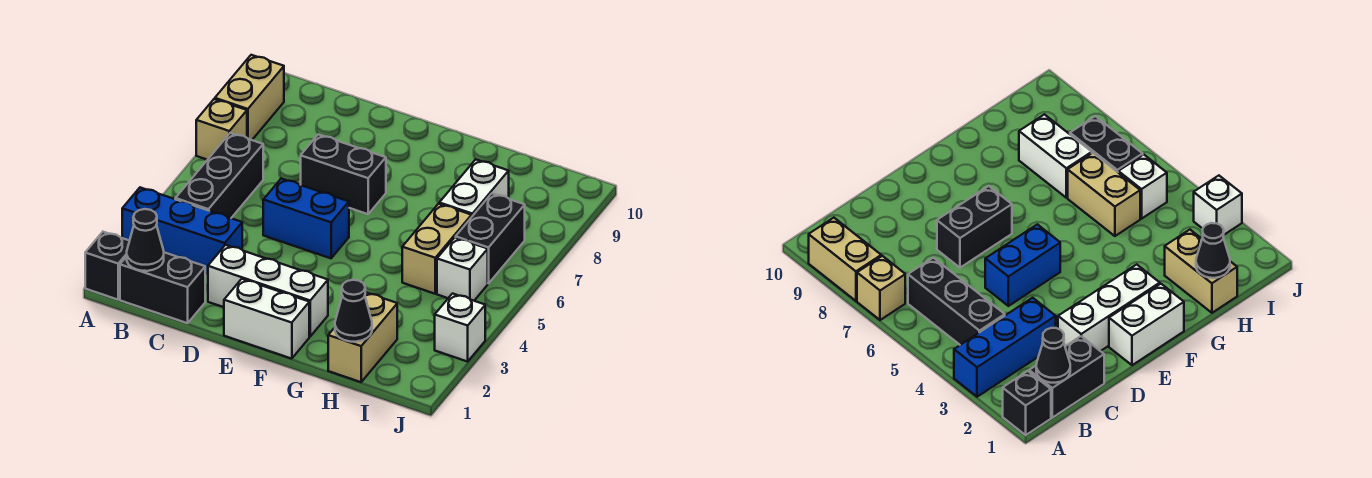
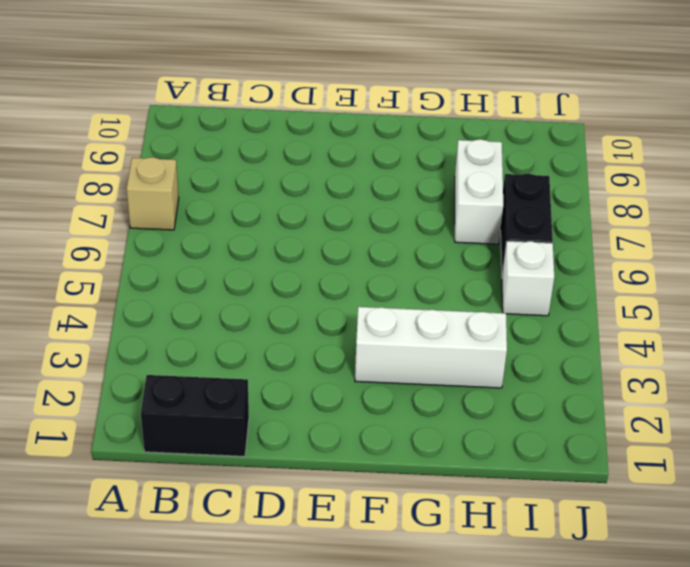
white 1x3 brick [355,307,507,388] -> white 1x3 brick moved to [208,245,328,336]
none -> black 1x1 brick [85,232,129,300]
none -> blue 1x3 brick [122,187,242,273]
none -> tan 1x2 brick [215,55,284,140]

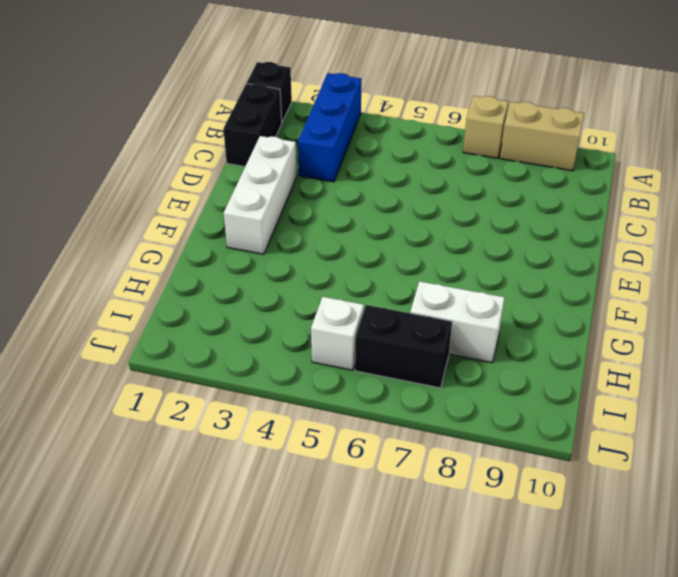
none -> black 1x3 brick [175,133,263,218]
none -> blue 1x2 brick [263,179,349,258]
none -> black 1x2 brick [301,134,386,214]

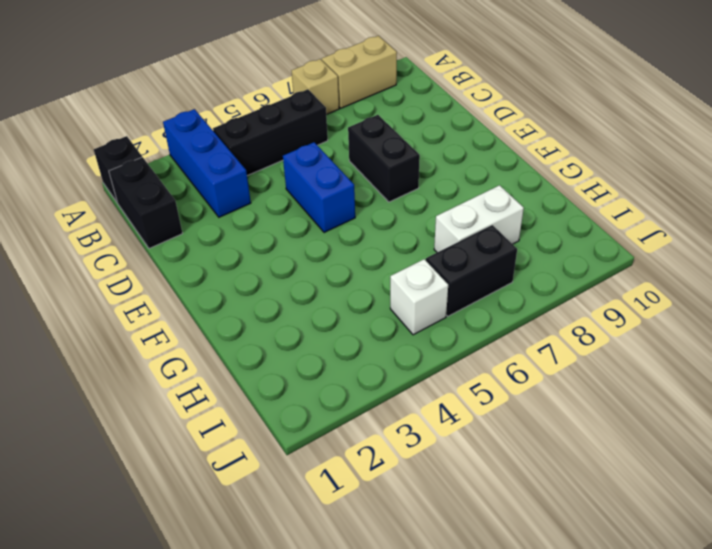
none -> white 1x3 brick [208,245,328,336]
none -> white 1x2 brick [224,279,309,359]
none -> tan 1x2 brick [328,292,397,382]

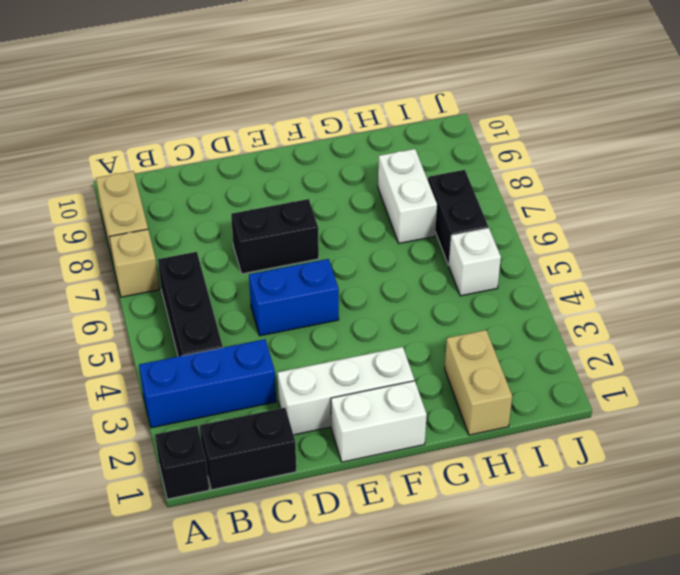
none -> tan 1x2 brick [402,204,472,294]
none -> white 1x1 brick [435,294,485,362]
none -> black 1x1 cone [127,209,164,271]

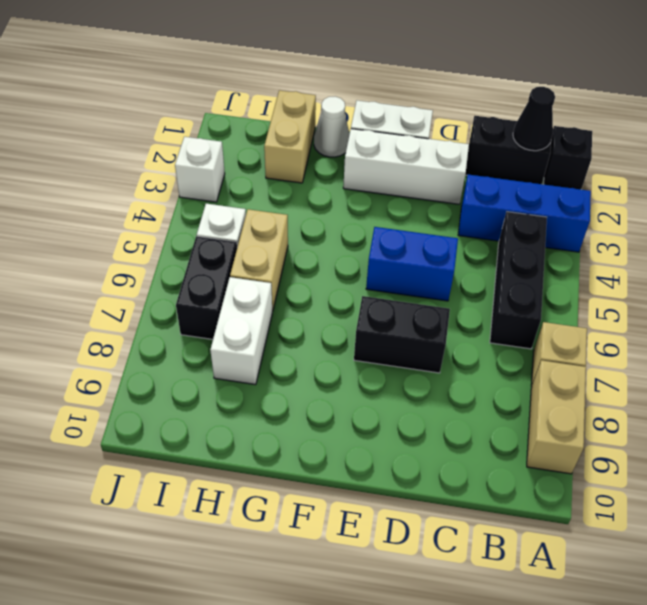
white 1x1 cone [314,97,350,157] -> none
none -> black 1x1 cone [335,280,372,342]

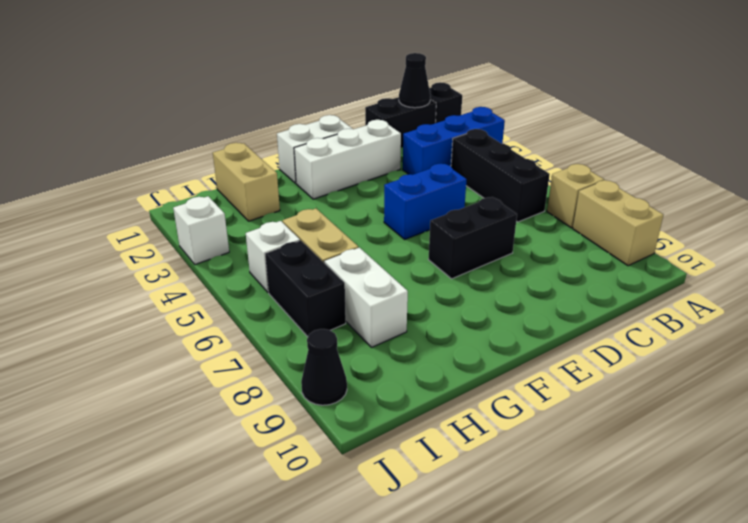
black 1x1 cone [301,329,347,405] -> black 1x1 cone moved to [335,280,372,342]

